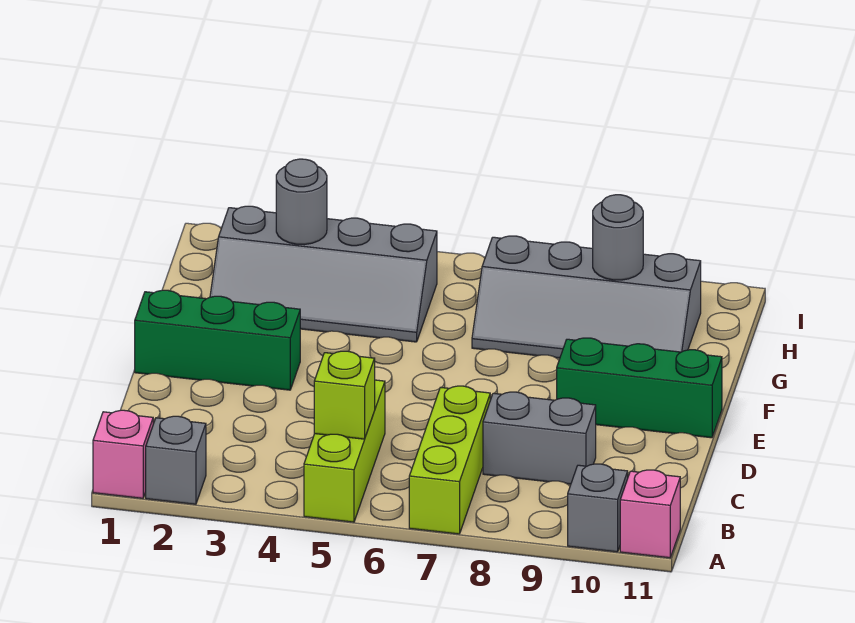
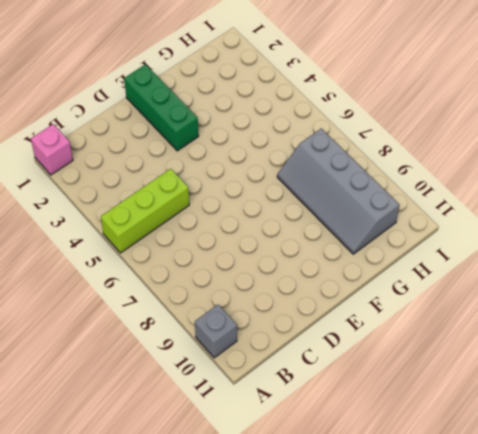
none -> grey 1x1 brick [146,416,206,504]
none -> lime 1x3 brick [409,386,490,534]
none -> pink 1x1 brick [620,470,680,558]

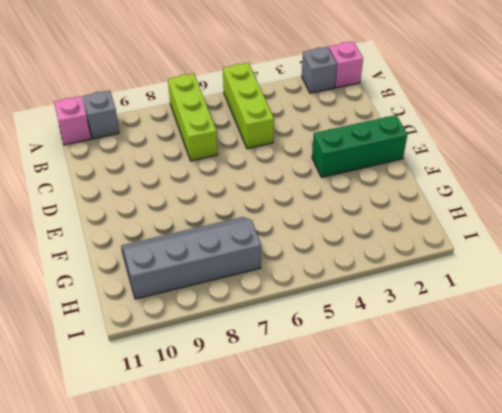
none -> grey 1x2 brick [483,392,596,484]
none -> green 1x3 brick [557,338,722,438]
none -> grey 2x4 slope [210,206,437,342]

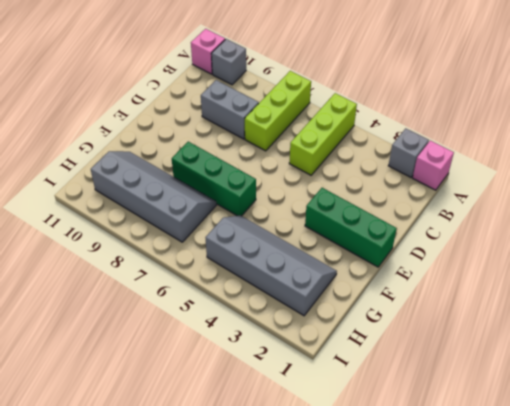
green 1x3 brick [172,142,256,216] -> green 1x3 brick moved to [557,338,722,438]
none -> lime 1x1 brick [314,351,375,439]
none -> grey 1x1 round brick [276,159,327,245]
none -> grey 1x1 round brick [593,195,643,280]

